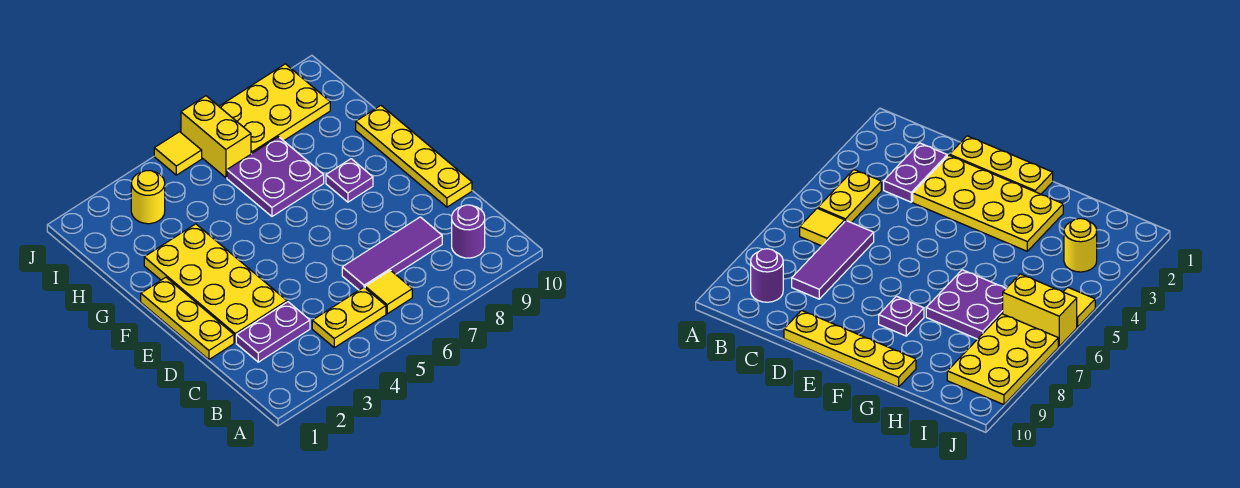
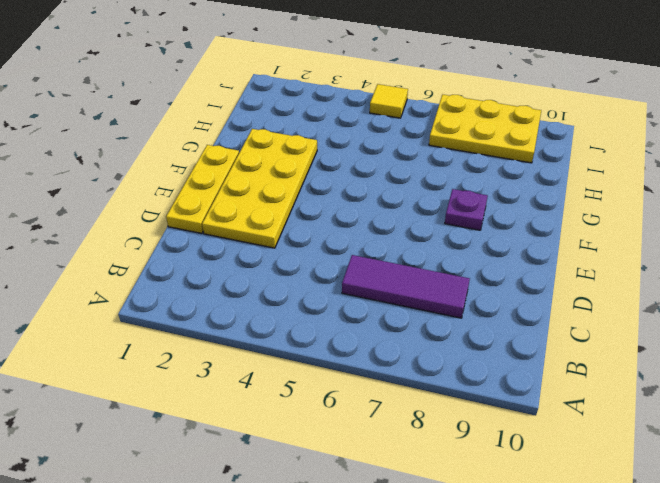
none -> yellow 1x2 plate [312,287,386,348]
none -> yellow 1x1 tile [365,270,412,314]
none -> purple 1x1 round brick [452,205,485,258]

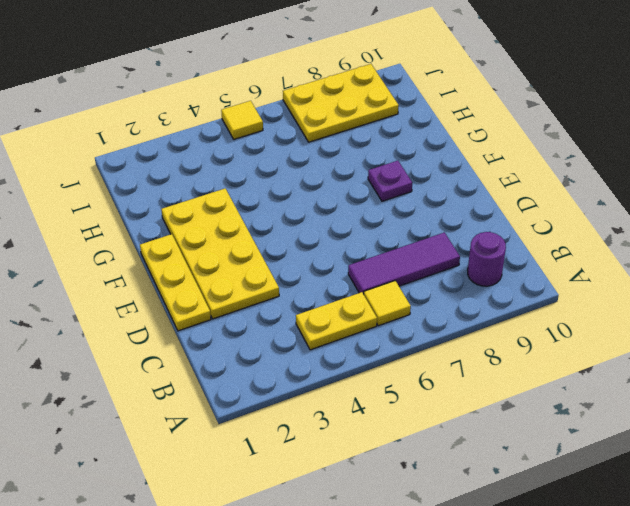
none -> purple 1x2 plate [236,302,310,362]
none -> yellow 1x4 plate [356,106,472,207]
none -> purple 2x2 plate [227,137,324,216]

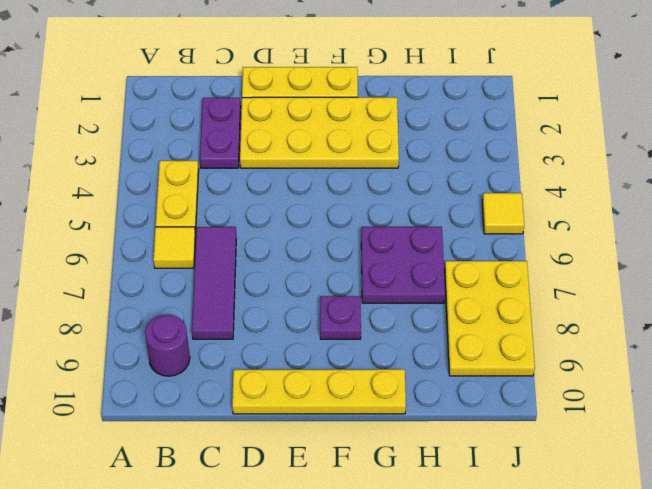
none -> yellow 1x1 round brick [131,171,165,224]
none -> yellow 1x2 brick [181,96,251,178]

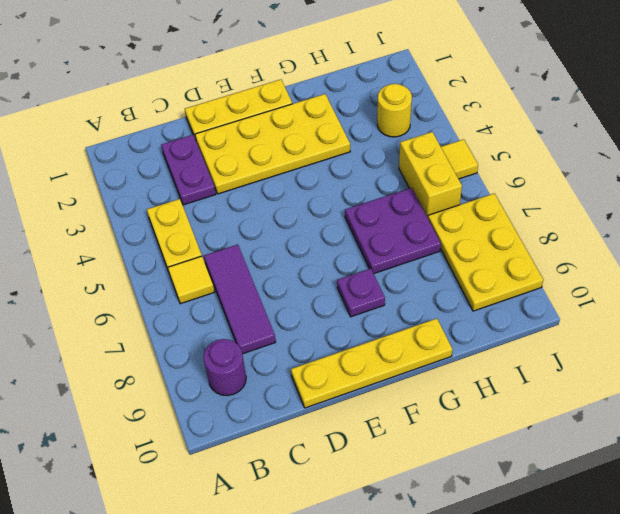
yellow 1x2 brick [399,132,462,218] -> yellow 1x2 brick turned to [181,96,251,178]

